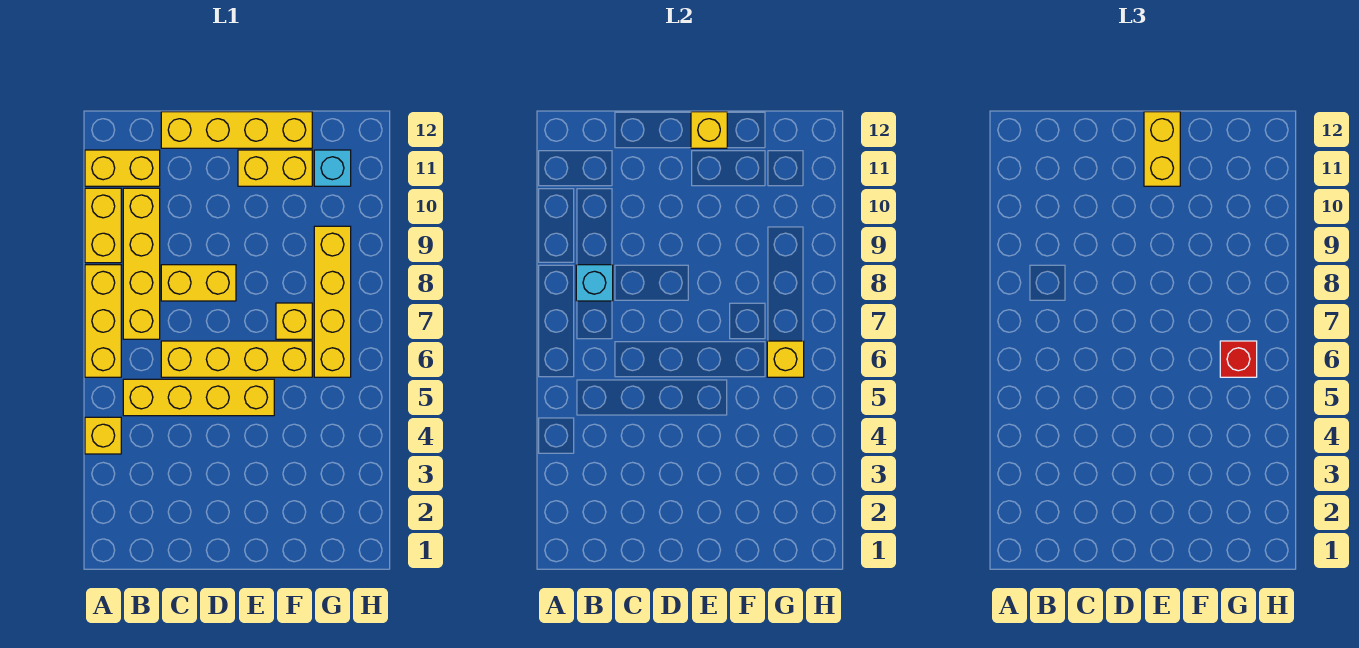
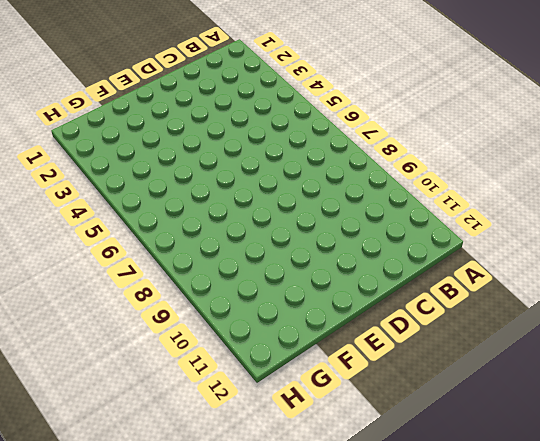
none -> yellow 1x1 brick [85,417,121,454]
none -> yellow 1x3 brick [85,265,121,377]
none -> yellow 1x2 brick [85,188,121,263]

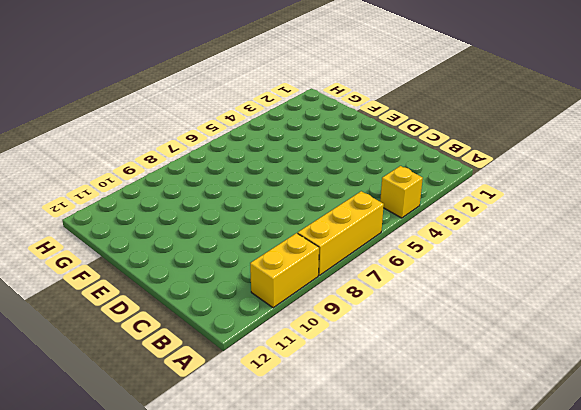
none -> yellow 1x2 brick [85,150,160,186]
none -> yellow 1x4 brick [123,379,274,416]
none -> yellow 1x4 brick [123,188,160,339]

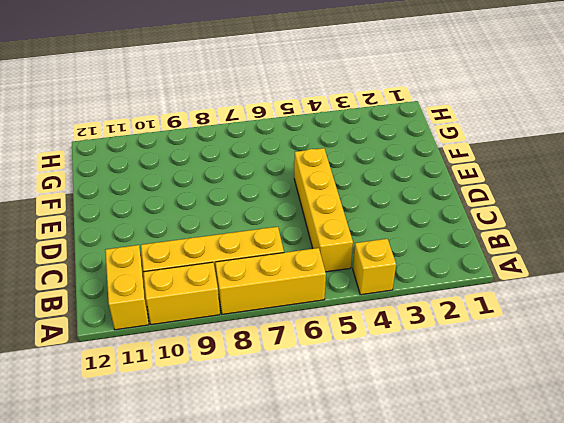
none -> yellow 1x4 brick [161,341,312,377]
none -> yellow 1x2 brick [161,265,236,301]
none -> yellow 1x4 brick [161,112,312,148]

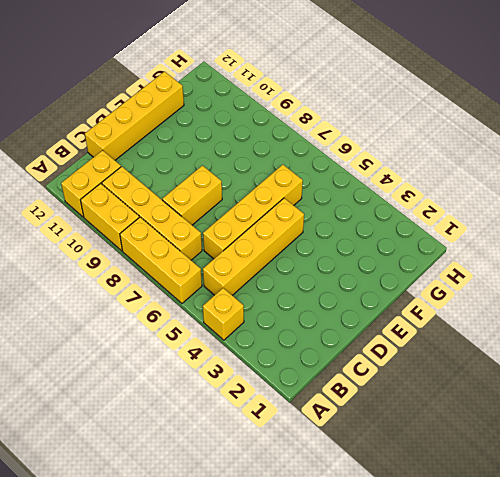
none -> yellow 1x2 brick [238,150,312,186]
none -> yellow 1x1 brick [276,303,312,339]
none -> yellow 1x4 brick [314,226,351,377]

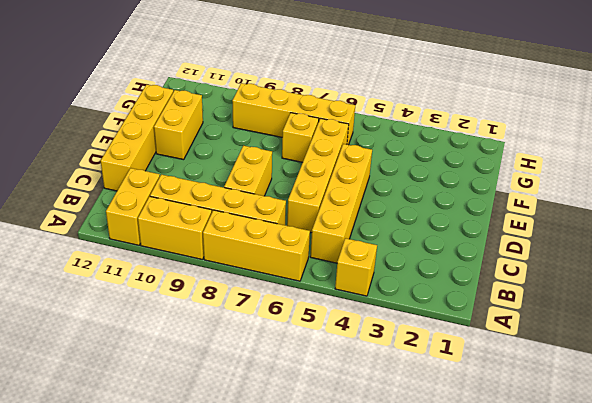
none -> cyan 1x1 brick [314,150,351,186]
none -> cyan 1x1 brick [576,265,613,301]
none -> yellow 1x1 brick [691,112,727,148]

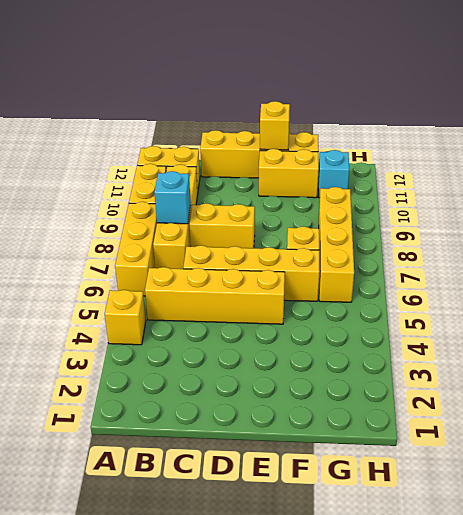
none -> yellow 1x1 brick [767,341,804,377]
none -> yellow 1x2 brick [1144,112,1180,186]
none -> red 1x1 brick [1220,341,1257,377]

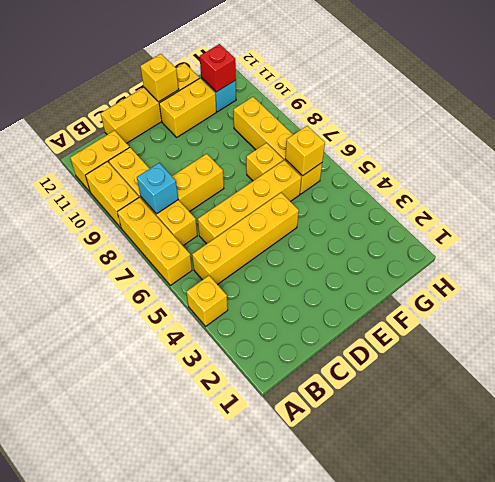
red 1x1 brick [200,44,236,92] -> red 1x1 brick moved to [1220,341,1257,377]
none -> yellow 1x2 brick [1144,112,1180,186]

